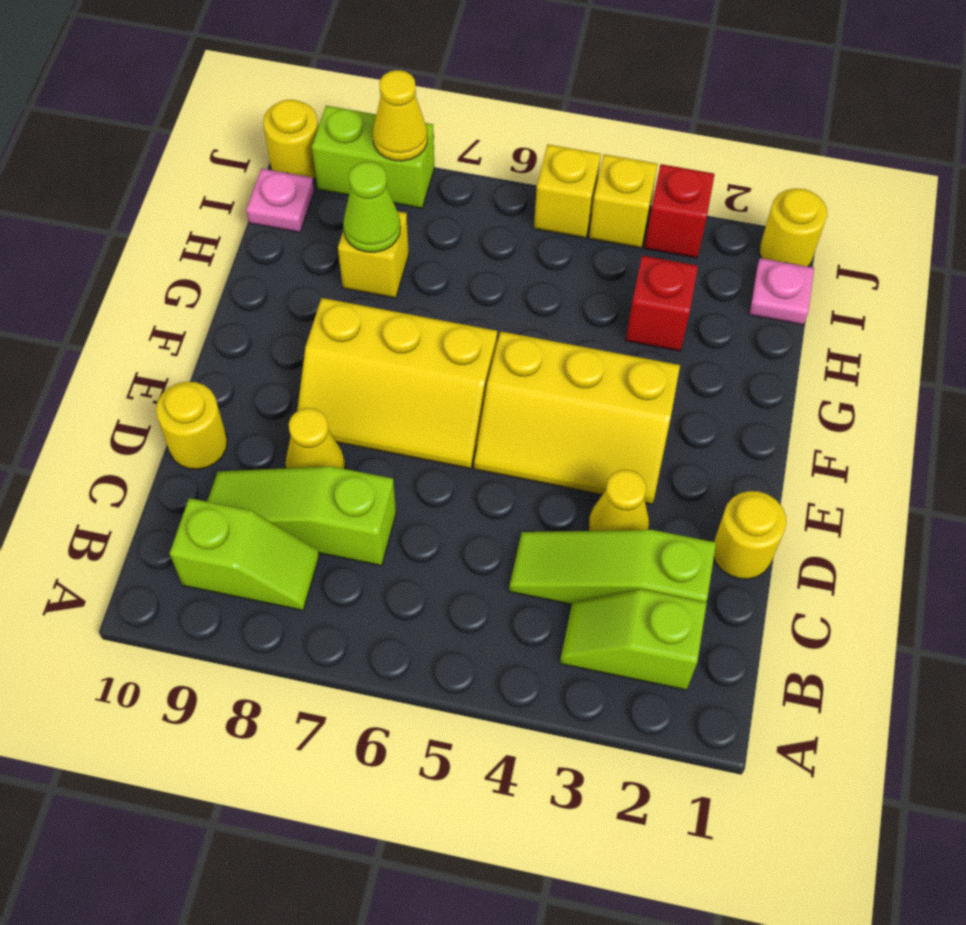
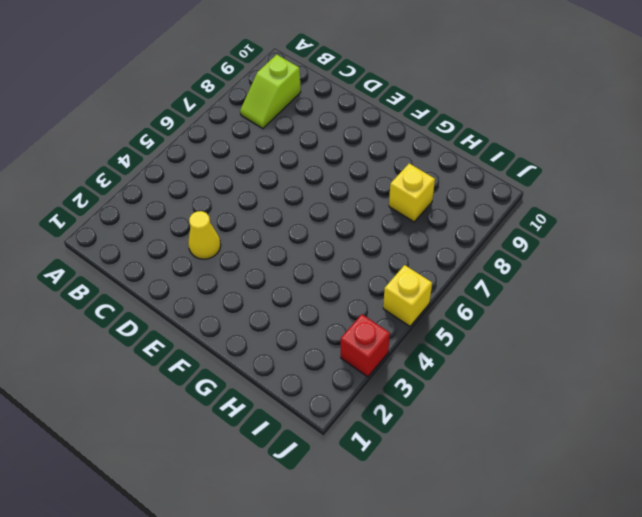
none -> lime 1x2 slope [560,589,707,690]
none -> lime 1x3 slope [509,530,716,605]
none -> lime 1x3 slope [207,466,396,566]

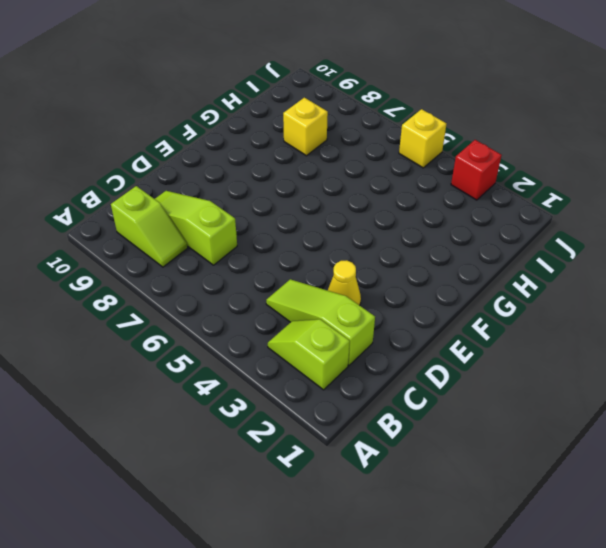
none -> yellow 1x1 round brick [714,491,786,579]
none -> yellow 1x1 cone [285,408,345,469]
none -> yellow 1x1 round brick [156,382,227,469]

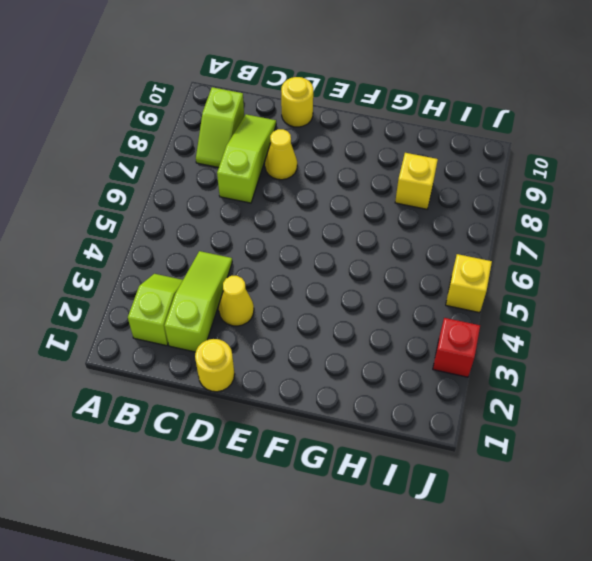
none -> yellow 2x3 slope [474,331,680,504]
none -> yellow 2x3 slope [297,298,497,469]
none -> red 1x1 brick [626,256,698,351]

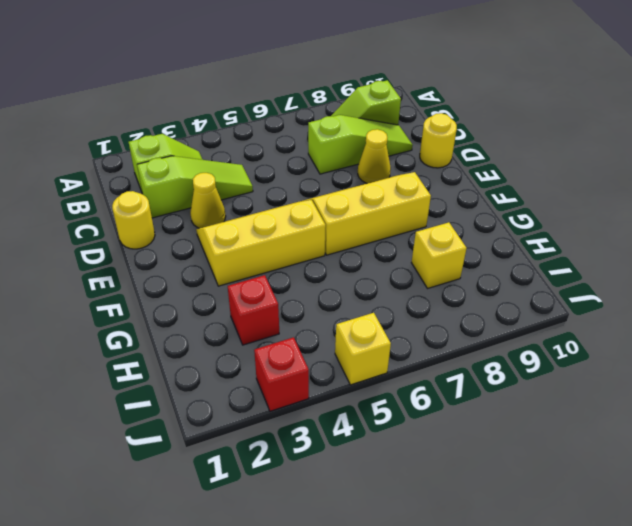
none -> pink 1x1 plate [749,258,814,325]
none -> pink 1x1 plate [246,168,314,233]
none -> yellow 1x1 round brick [760,189,827,267]

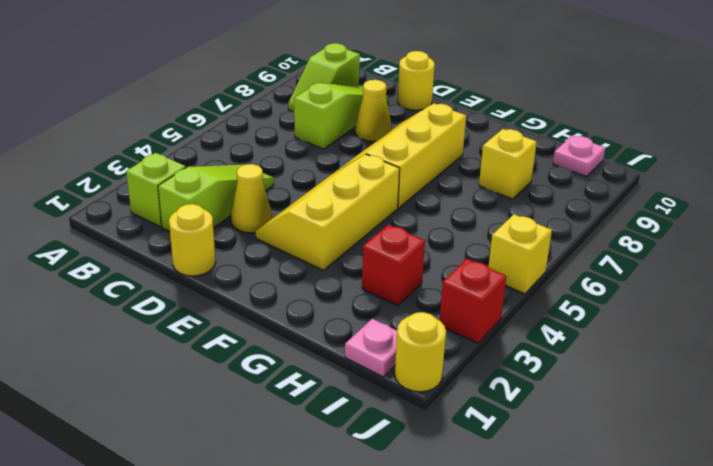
none -> yellow 1x1 brick [589,154,657,248]
none -> lime 1x2 brick [312,106,434,208]
none -> yellow 1x1 round brick [263,100,318,180]

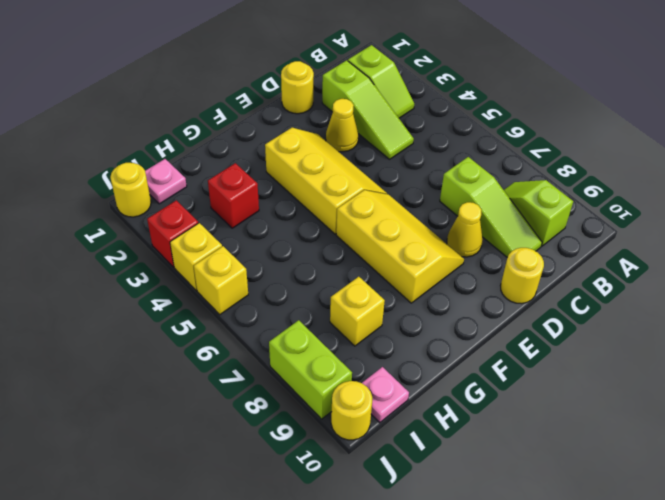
none -> lime 1x1 cone [343,161,401,252]
none -> yellow 1x1 cone [373,70,428,161]

